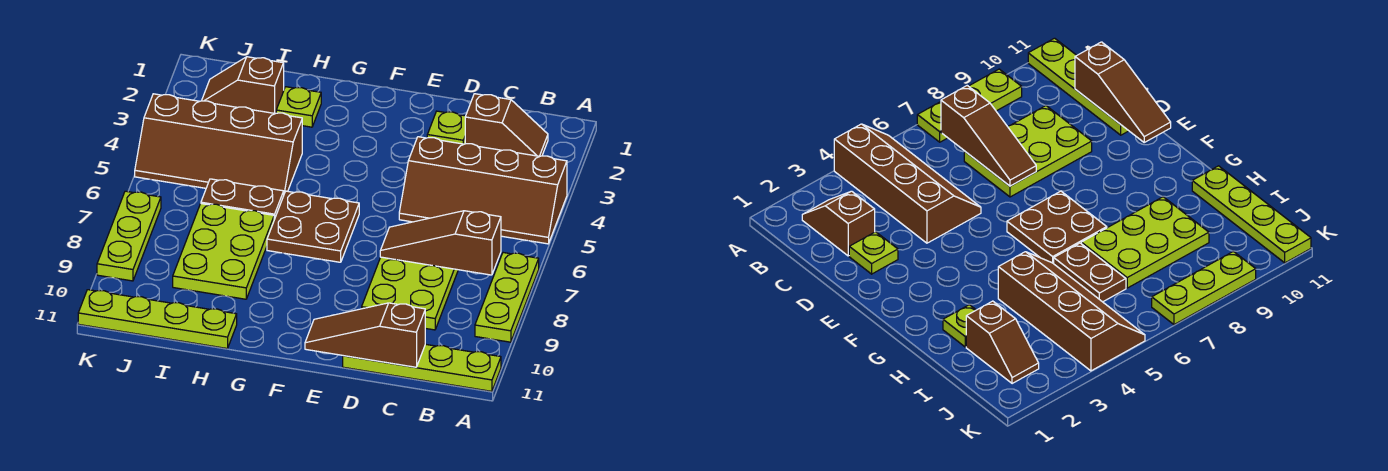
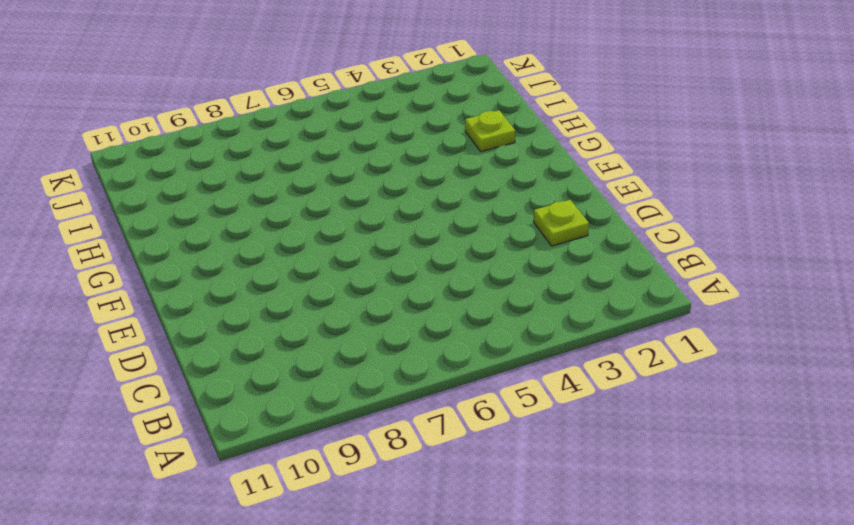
none -> brown 2x4 slope [399,137,567,244]
none -> lime 1x3 plate [475,253,539,342]
none -> lime 1x4 plate [343,344,501,391]

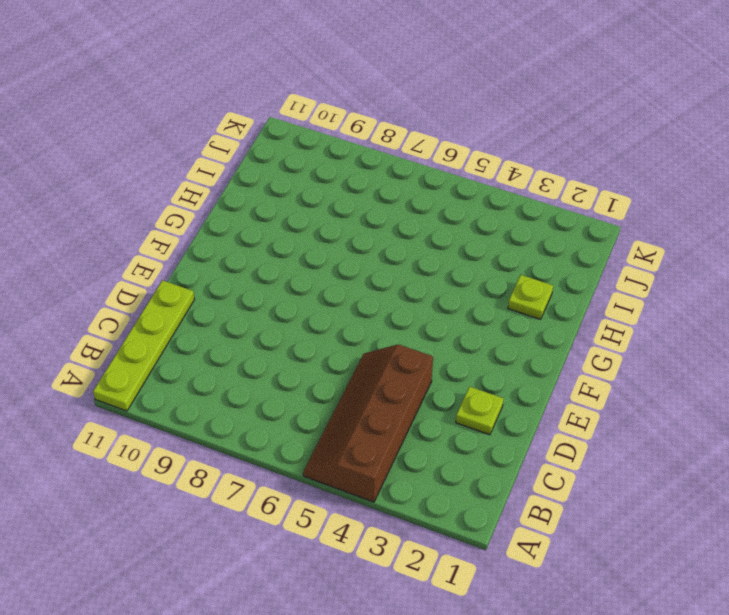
none -> lime 1x3 plate [475,253,539,342]
none -> brown 1x2 slope [465,94,548,156]
none -> lime 2x3 plate [362,257,458,330]

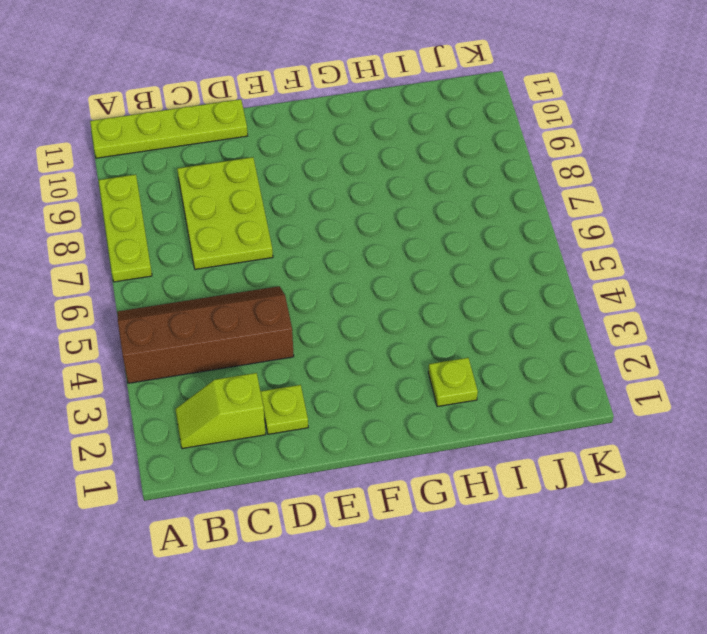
lime 1x2 slope [175,373,266,449] -> brown 1x2 slope [465,94,548,156]
none -> brown 2x2 plate [267,191,359,262]
none -> brown 2x4 slope [135,94,302,193]
none -> brown 1x2 plate [201,179,284,219]

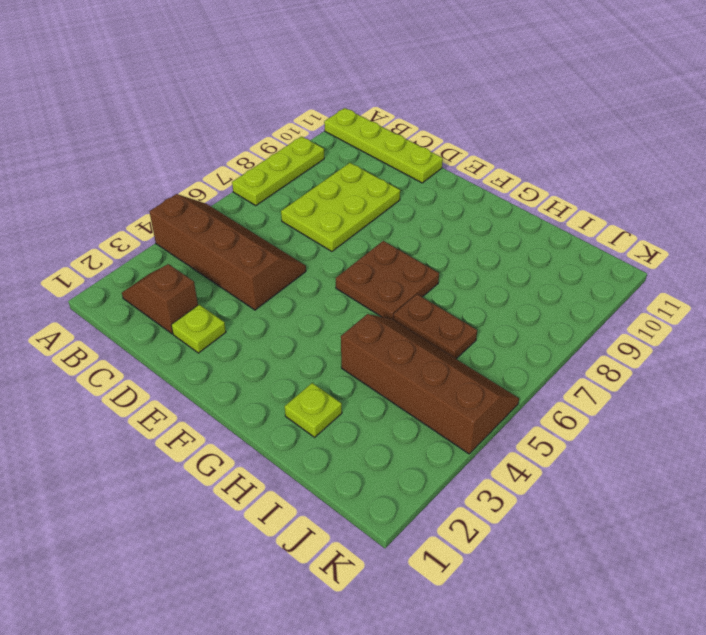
none -> lime 2x3 plate [173,204,274,299]
none -> lime 1x4 plate [78,290,237,348]
none -> brown 1x2 slope [202,57,284,114]

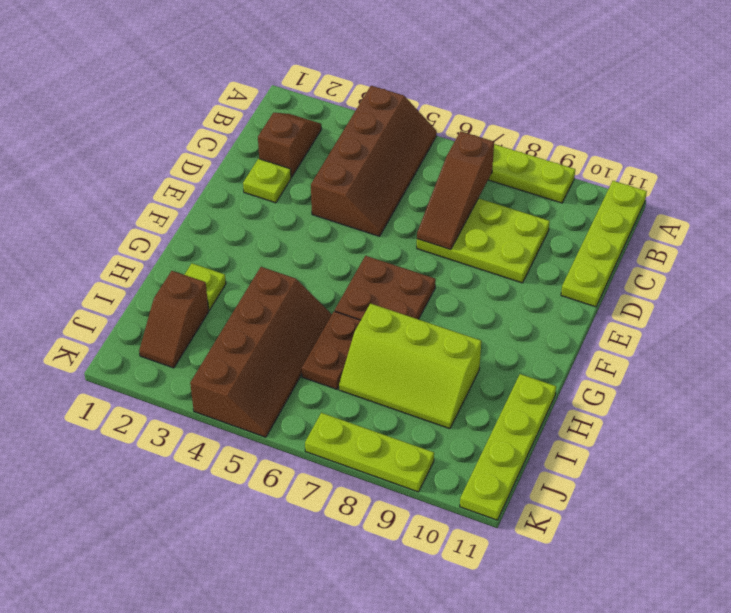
lime 2x3 slope [339,303,481,429] -> lime 2x3 plate [173,204,274,299]
none -> brown 1x3 slope [305,303,425,367]

